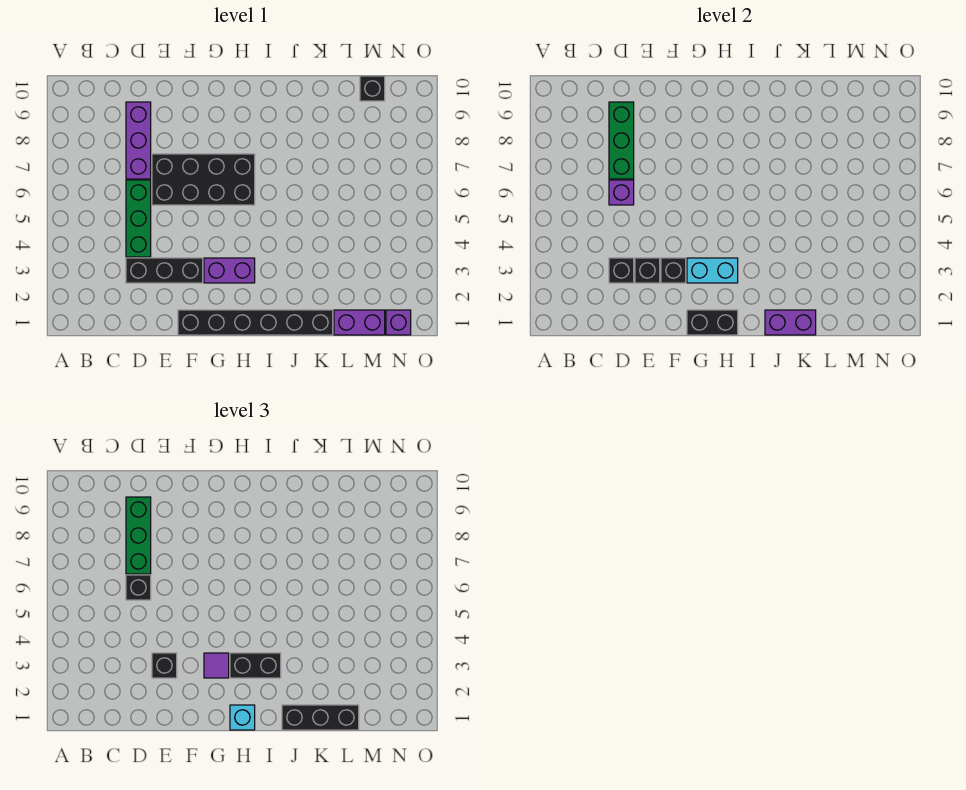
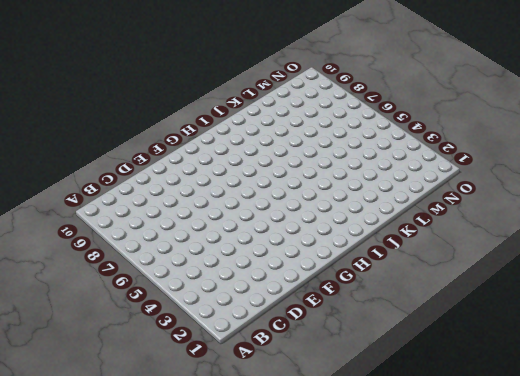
none -> black 1x3 brick [126,258,203,283]
none -> green 1x3 brick [126,180,151,257]
none -> purple 1x3 brick [126,102,151,179]

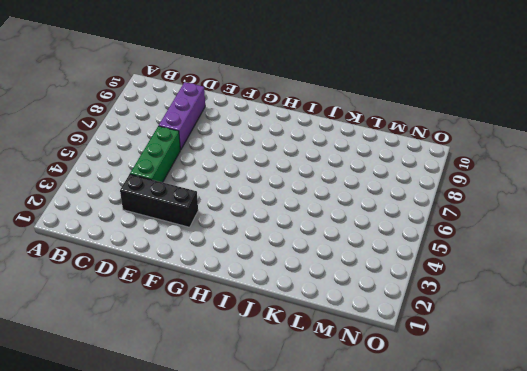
none -> black 2x4 brick [152,154,255,205]
none -> black 1x6 brick [178,310,333,335]
none -> purple 1x2 brick [204,258,255,283]

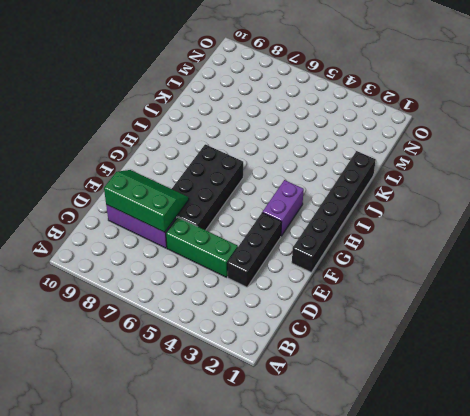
green 2x3 slope [104,170,189,232] -> green 1x3 brick [609,102,634,179]
none -> purple 1x2 brick [334,310,385,335]
none -> black 1x1 brick [360,76,385,101]
none -> purple 1x1 brick [386,310,411,335]

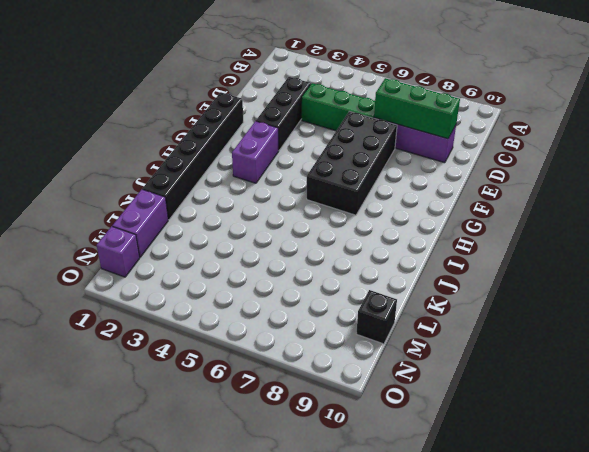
none -> black 1x1 brick [609,258,634,283]
none -> purple 1x1 brick [609,180,634,205]
none -> black 1x1 brick [635,258,660,283]

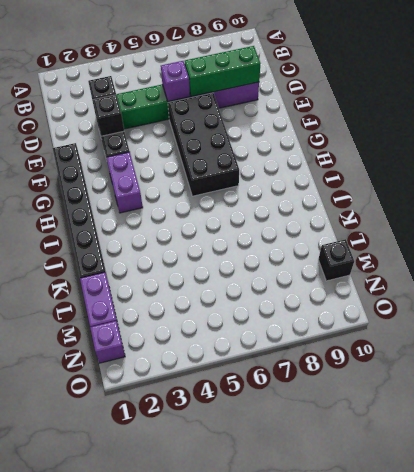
none -> black 1x1 brick [661,258,686,283]
none -> black 1x2 brick [687,310,738,335]
none -> cyan 1x2 brick [687,258,738,283]

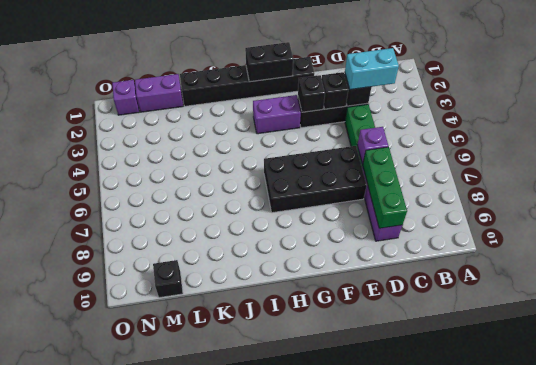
cyan 1x2 brick [345,48,399,90] -> cyan 1x2 brick moved to [687,258,738,283]
none -> purple 1x2 brick [765,310,816,335]
none -> black 1x1 brick [126,575,151,600]
none -> green 1x3 brick [126,497,151,574]

